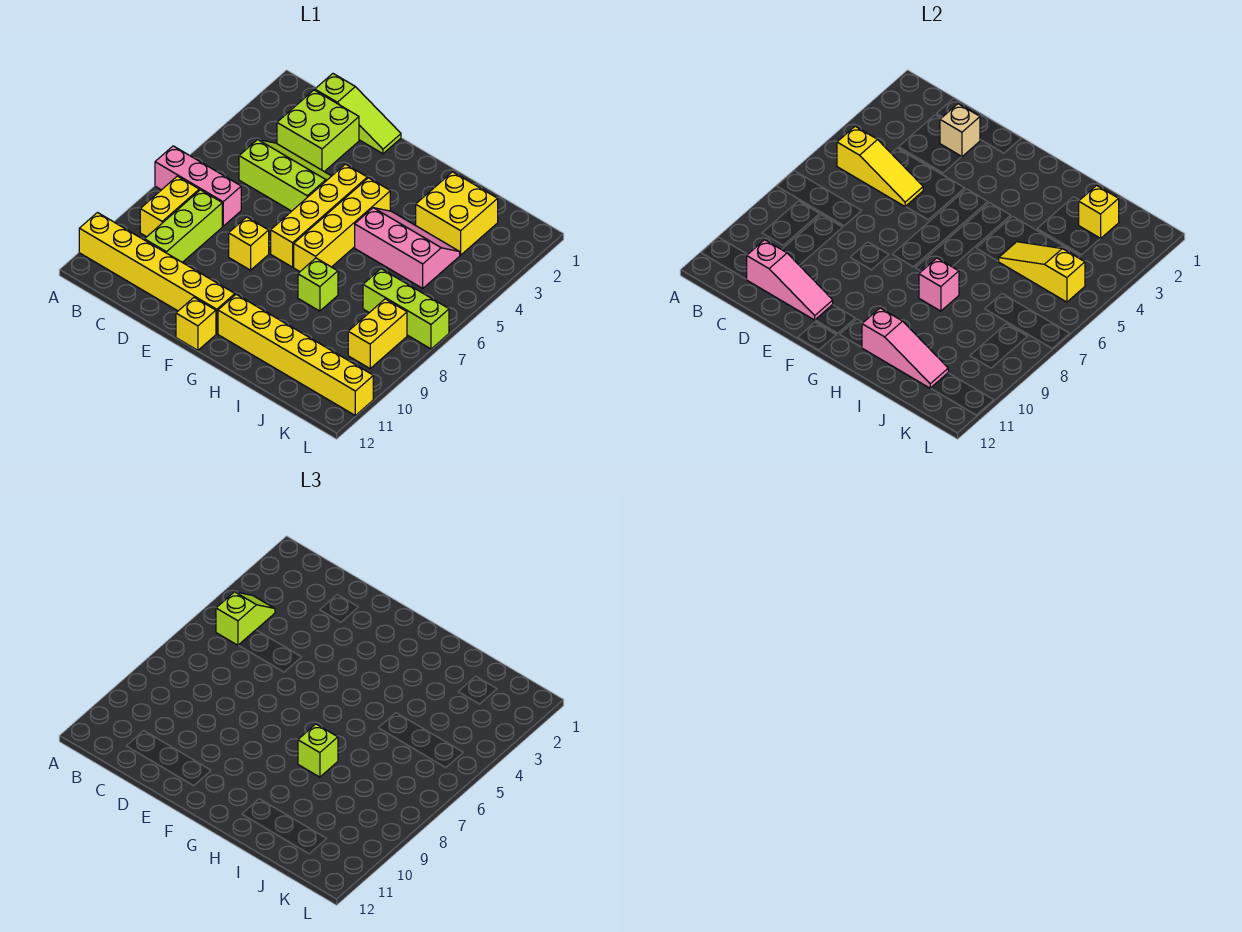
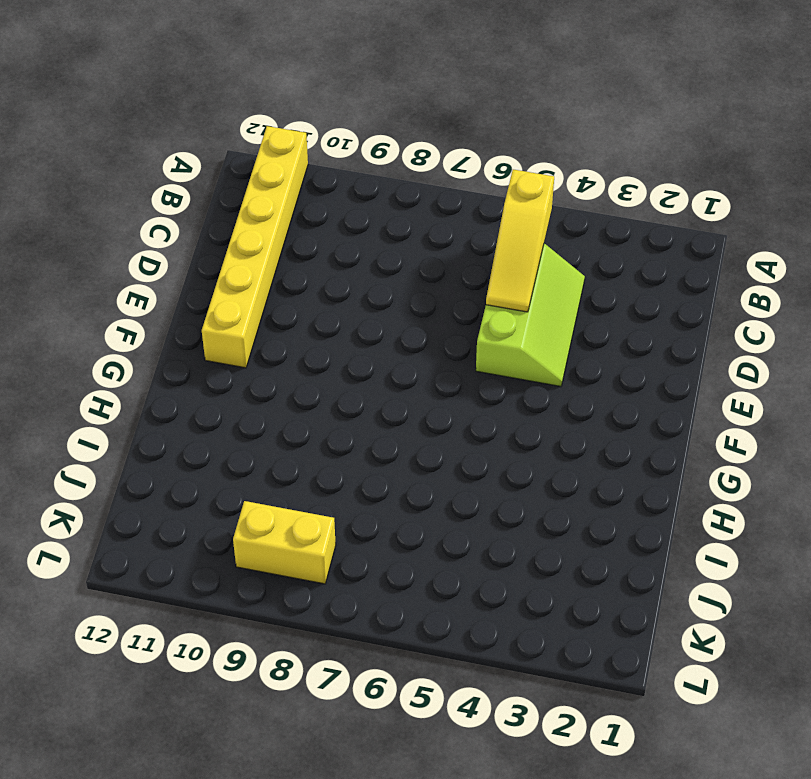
none -> pink 1x3 brick [155,146,241,226]
none -> yellow 1x2 brick [140,176,199,237]
none -> lime 1x3 slope [315,74,401,154]

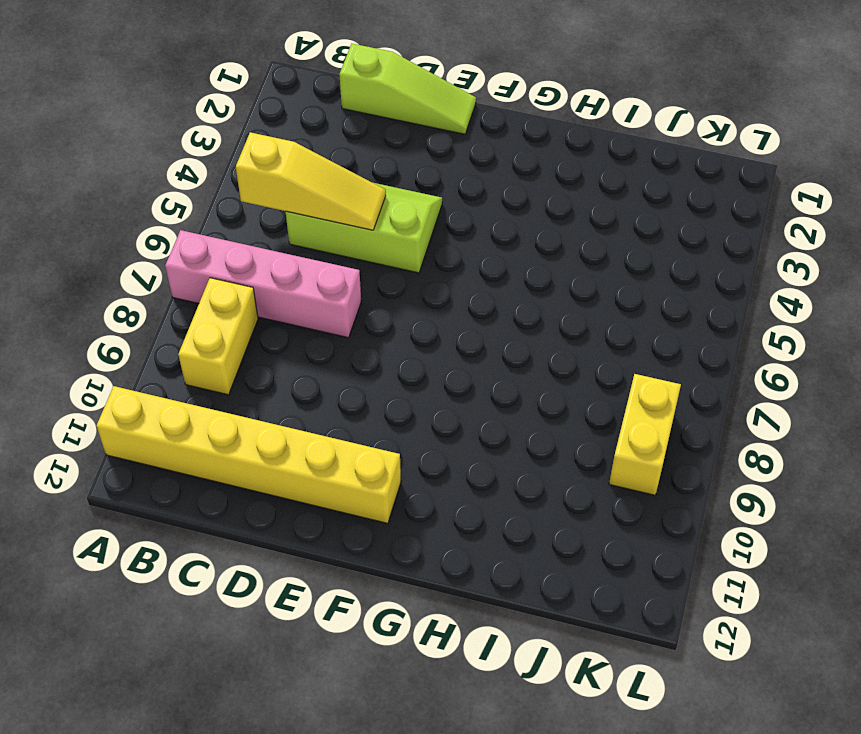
pink 1x4 brick [165,230,361,338] -> pink 1x3 brick [155,146,241,226]
none -> lime 2x2 brick [277,90,359,171]
none -> lime 1x3 brick [145,190,222,262]
none -> yellow 1x1 brick [229,217,269,270]

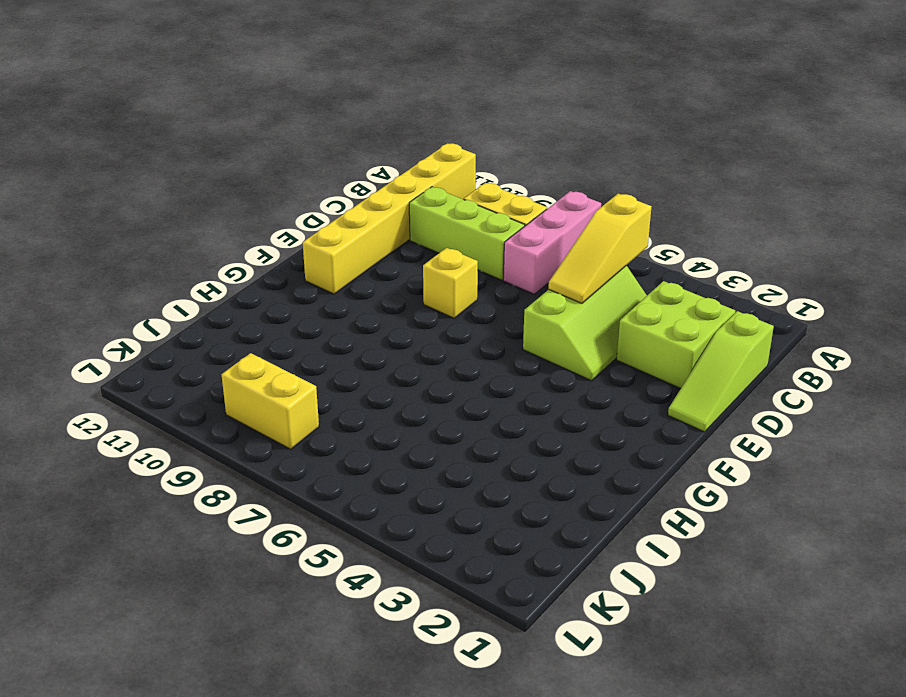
none -> yellow 1x4 brick [271,164,367,267]
none -> yellow 1x1 brick [176,298,216,350]
none -> yellow 1x4 brick [294,178,390,272]

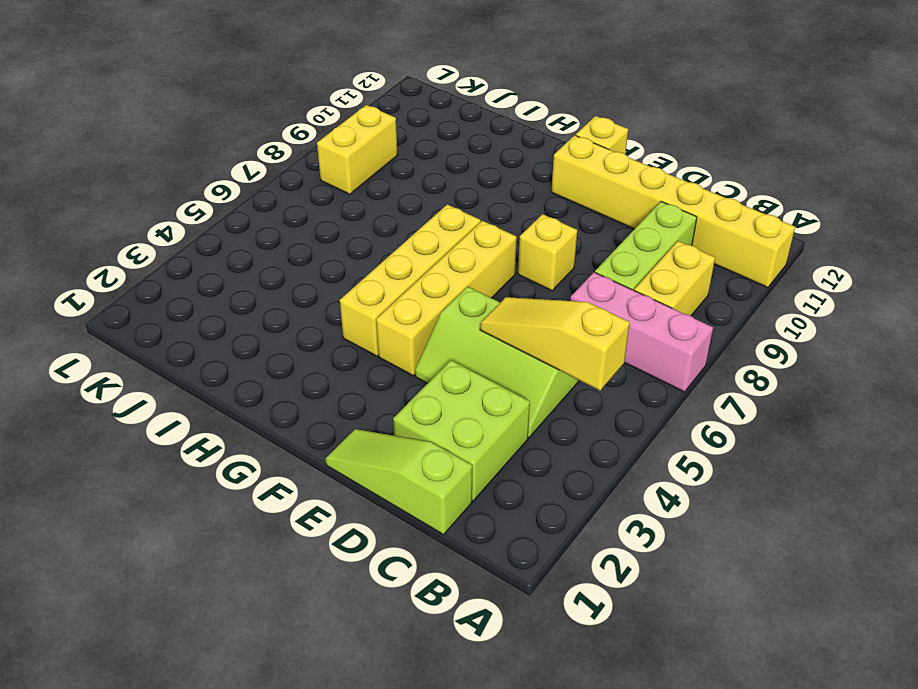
none -> yellow 1x6 brick [218,294,373,415]
none -> pink 2x3 slope [355,208,460,288]
none -> lime 1x1 brick [298,258,338,311]

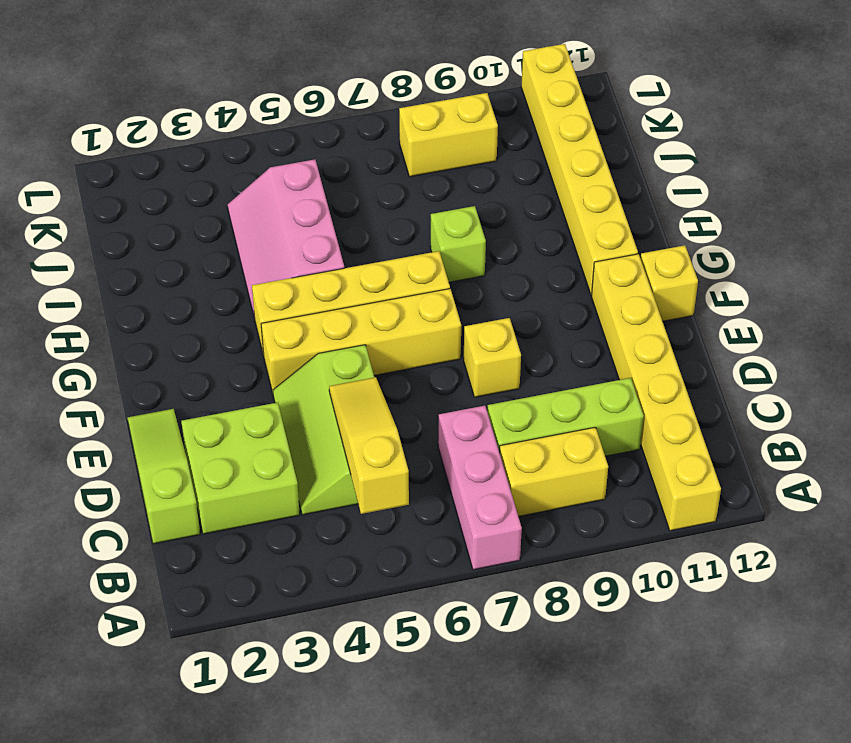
none -> yellow 2x2 brick [416,172,498,255]
none -> lime 1x3 brick [363,269,449,349]
none -> pink 1x3 slope [746,240,833,320]

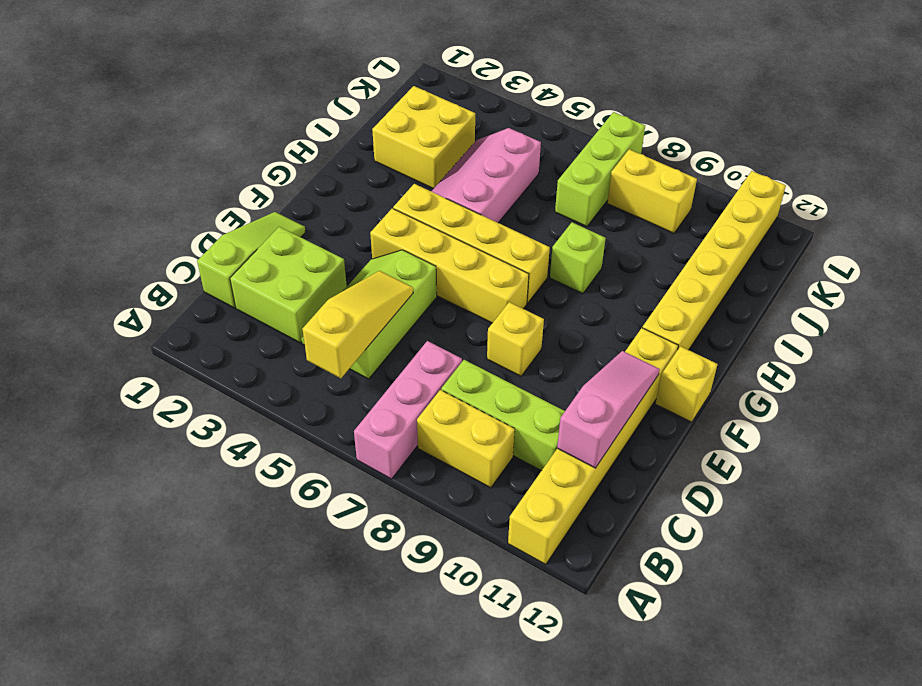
none -> tan 1x1 brick [940,104,980,157]
none -> pink 1x1 brick [919,258,959,311]
none -> pink 1x3 slope [862,308,948,388]

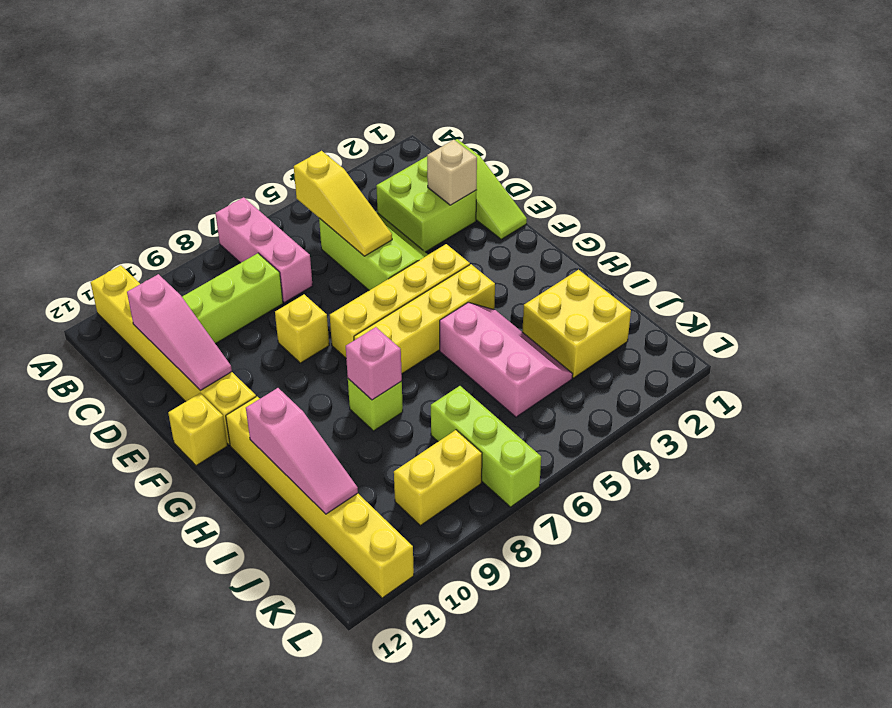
none -> yellow 1x2 brick [140,176,199,237]
none -> yellow 1x3 slope [999,242,1085,302]
none -> yellow 1x1 brick [1079,185,1119,239]

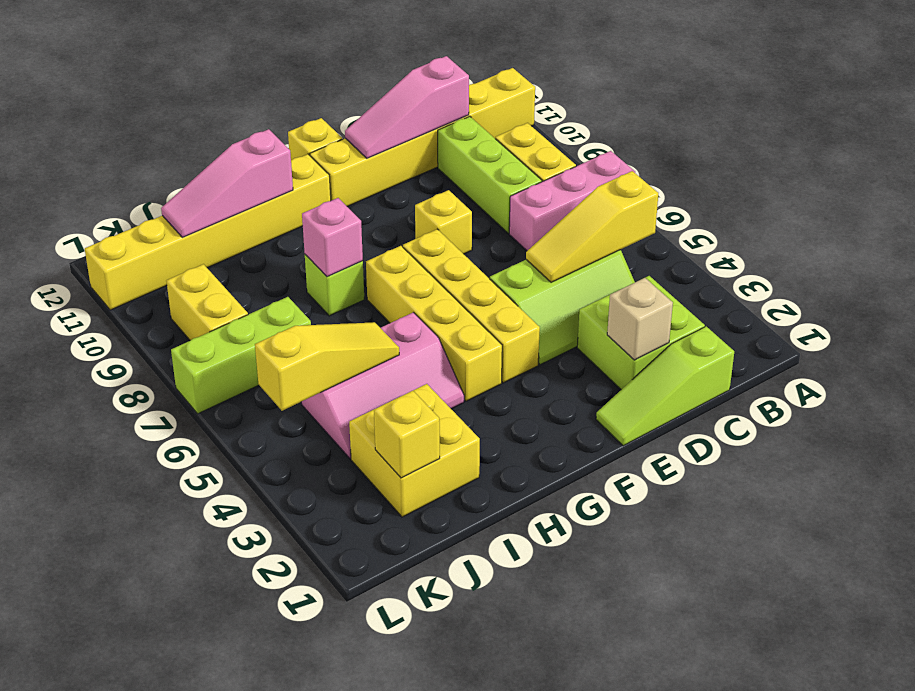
none -> lime 1x2 slope [216,592,275,645]
none -> lime 1x1 brick [298,724,338,777]

